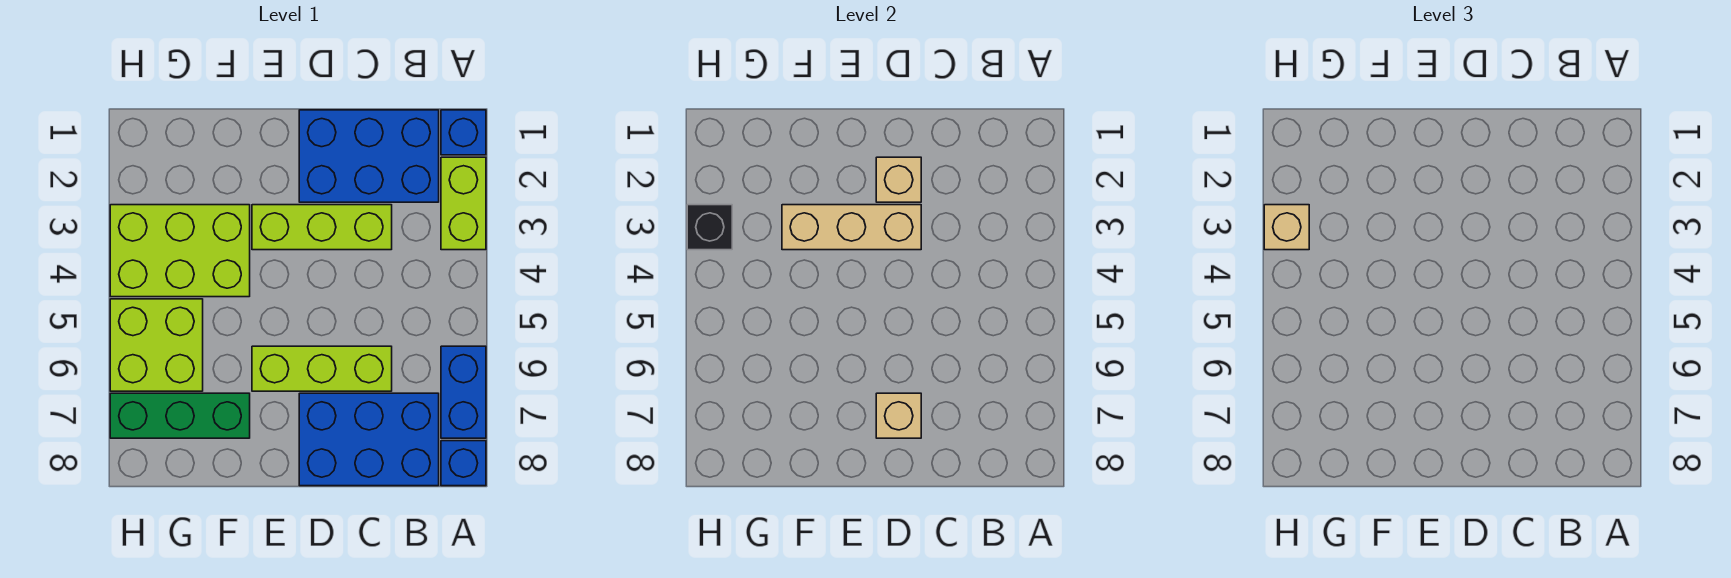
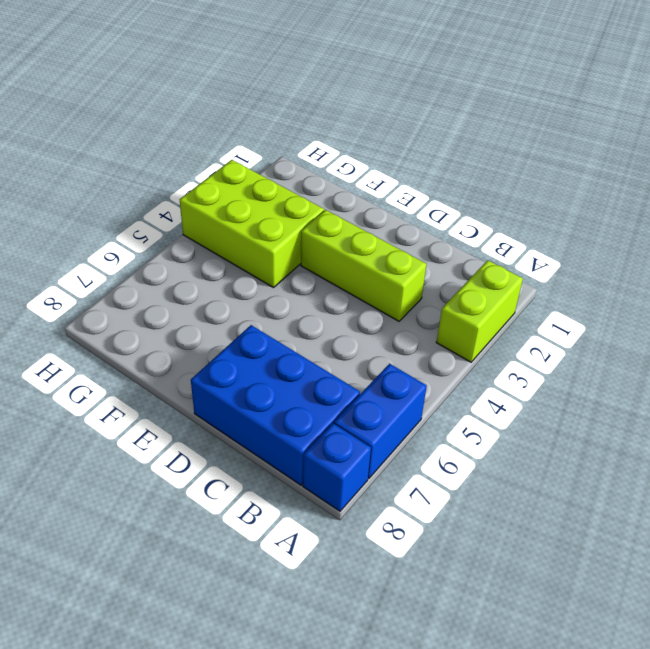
none -> blue 1x1 brick [441,110,486,155]
none -> blue 2x3 brick [299,110,439,202]
none -> lime 1x3 brick [252,346,392,391]

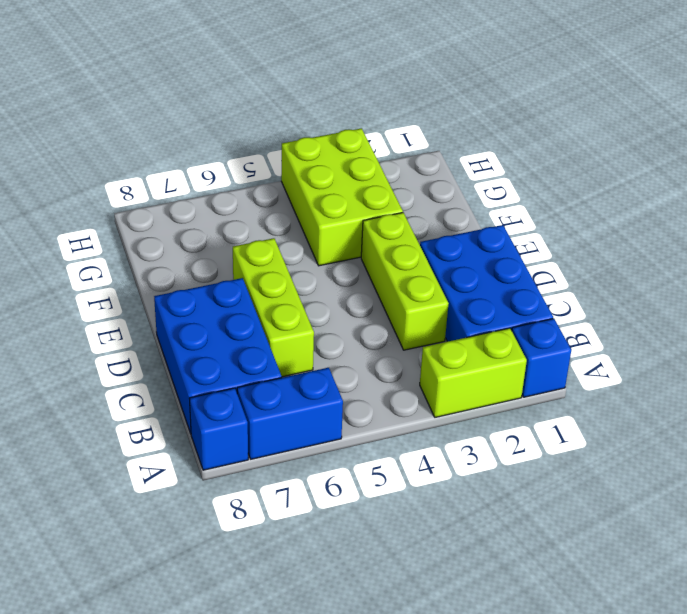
none -> green 1x3 brick [110,393,250,438]
none -> lime 2x2 brick [110,299,203,391]
none -> tan 1x1 brick [876,157,921,202]

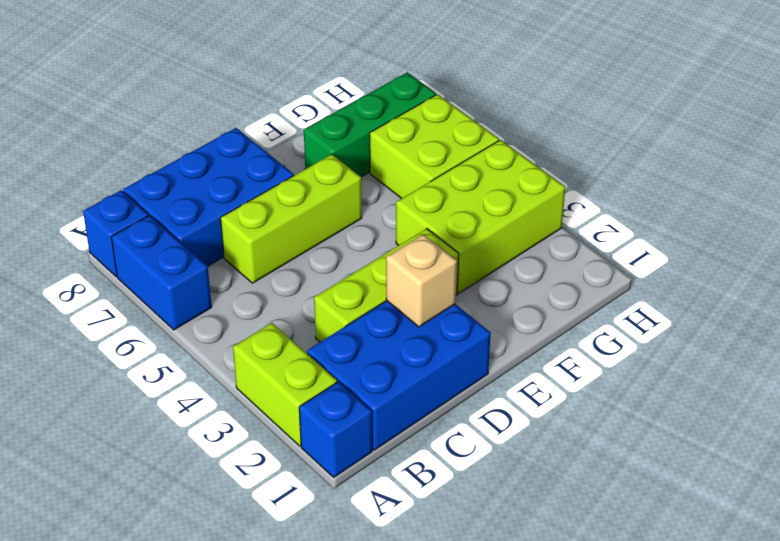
none -> tan 1x3 brick [782,205,921,250]
none -> tan 1x1 brick [876,393,921,438]
none -> black 1x1 brick [687,205,732,250]

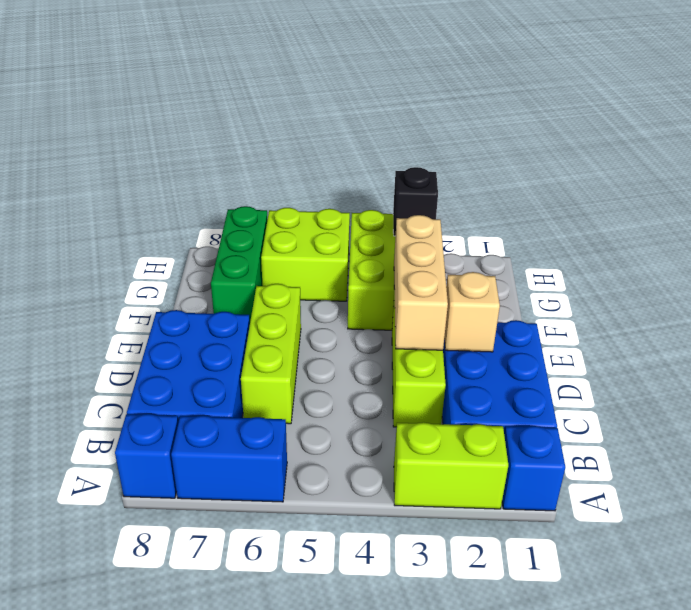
none -> tan 1x1 brick [876,393,921,438]
none -> tan 1x1 brick [1264,205,1309,250]

